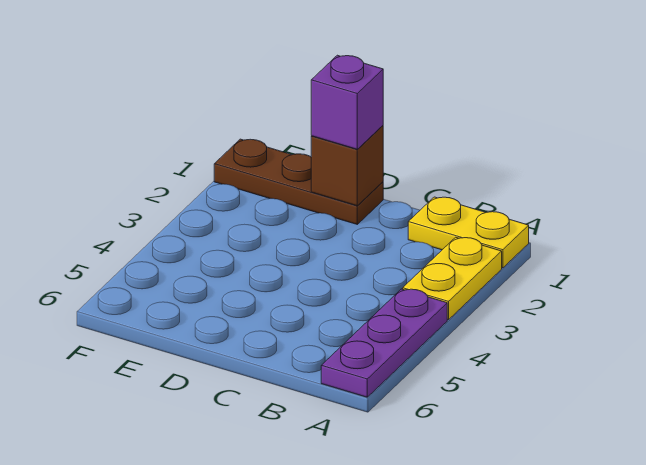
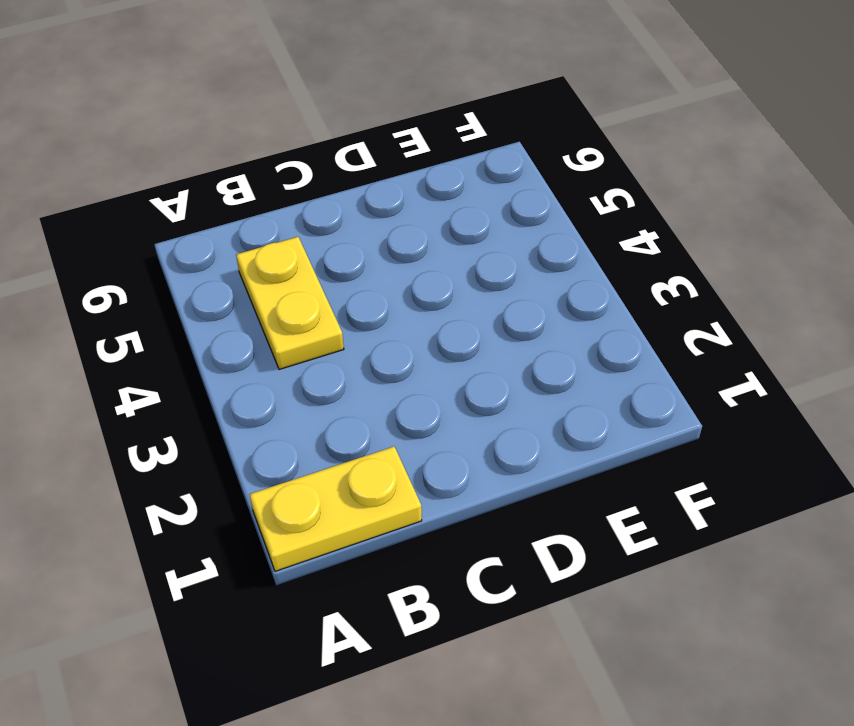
yellow 1x2 plate [236,237,344,370] -> yellow 1x2 plate moved to [403,237,502,320]
none -> purple 1x3 plate [321,289,447,397]
none -> brown 1x3 plate [214,139,383,224]

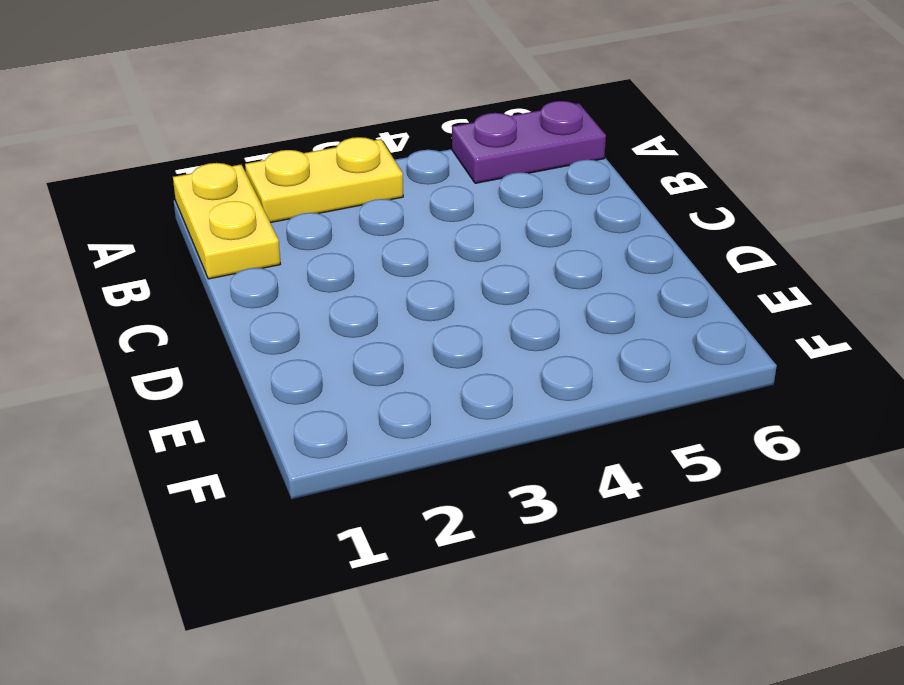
purple 1x2 plate [452,101,606,183] -> purple 1x3 plate [321,289,447,397]
none -> brown 1x3 plate [214,139,383,224]
none -> brown 1x1 brick [311,126,383,206]

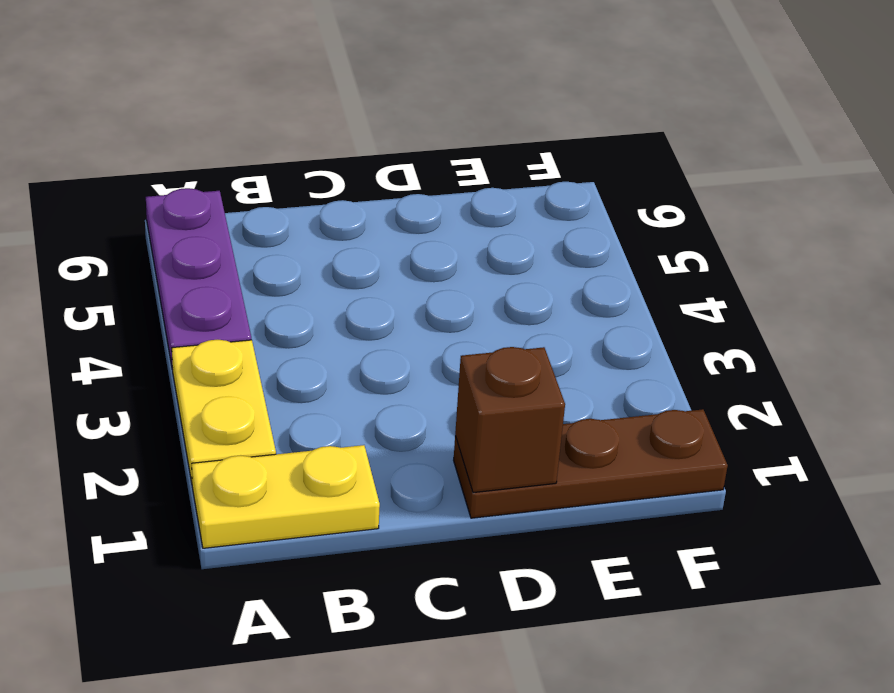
none -> purple 1x1 brick [311,55,383,149]

